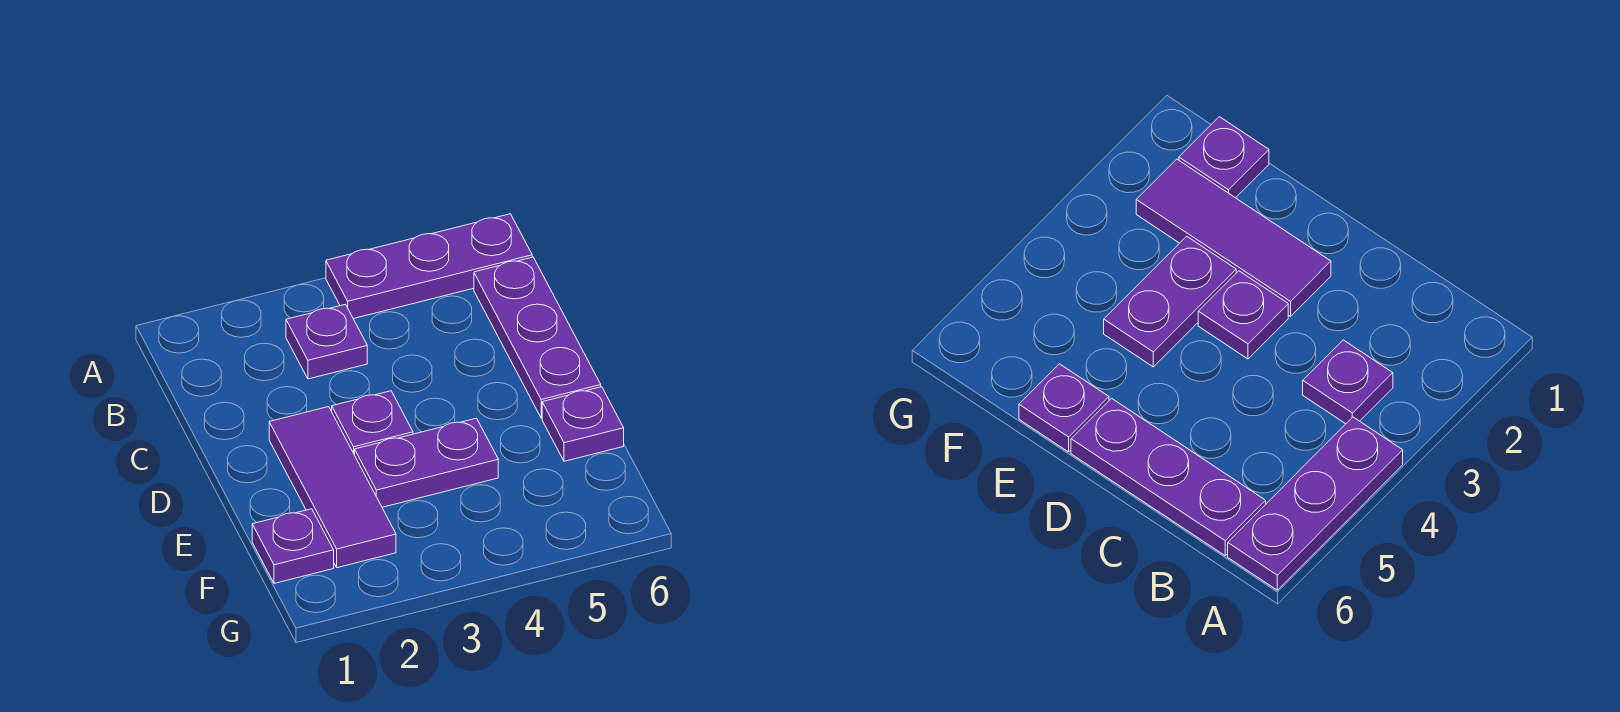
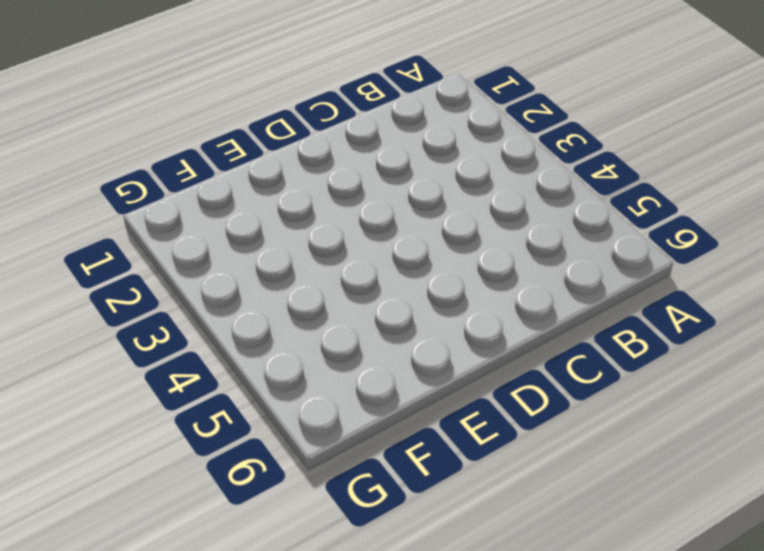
none -> purple 1x3 plate [326,214,532,319]
none -> purple 1x1 plate [286,304,367,379]

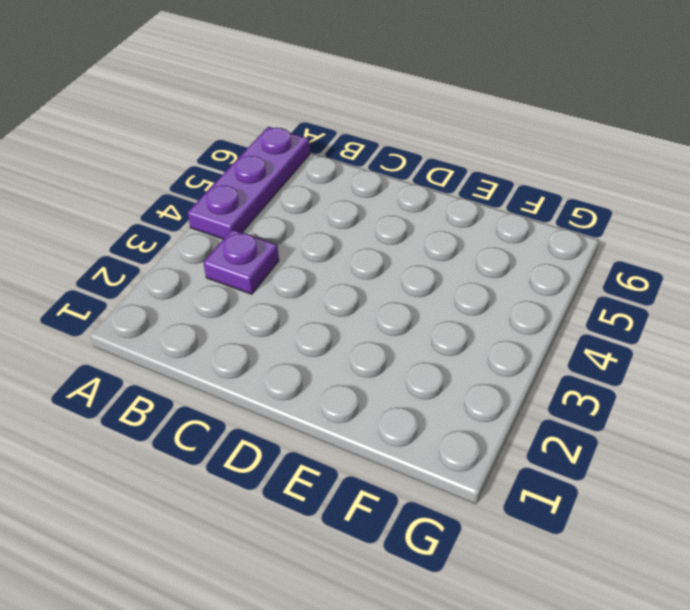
none -> purple 1x3 plate [474,257,601,418]
none -> purple 1x3 tile [269,407,396,568]

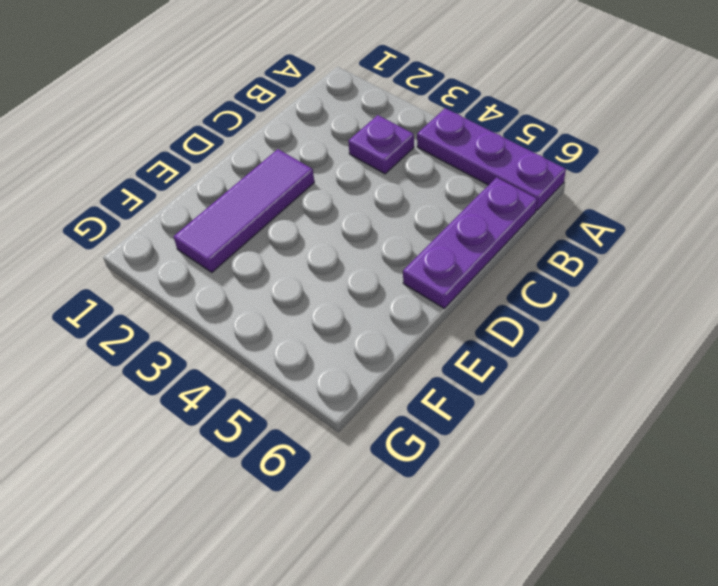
none -> purple 1x1 plate [332,391,413,455]
none -> purple 1x2 plate [355,418,498,507]

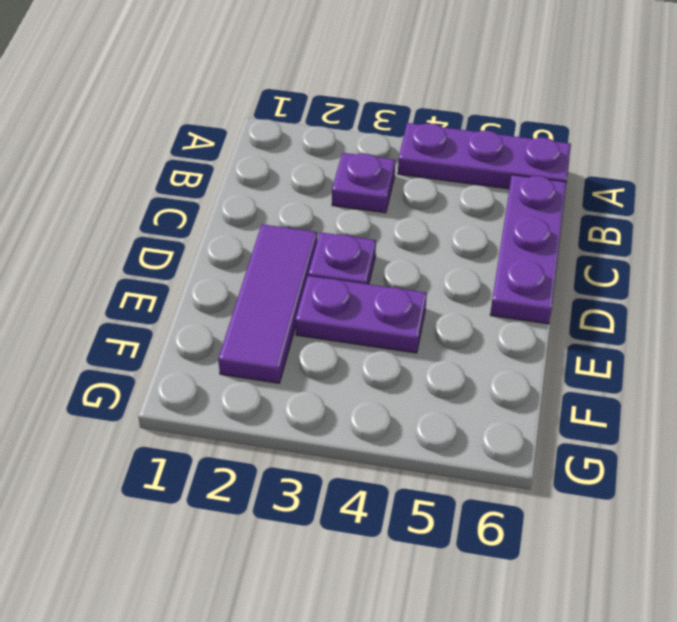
none -> purple 1x1 plate [542,387,624,461]
none -> purple 1x1 plate [252,509,334,583]

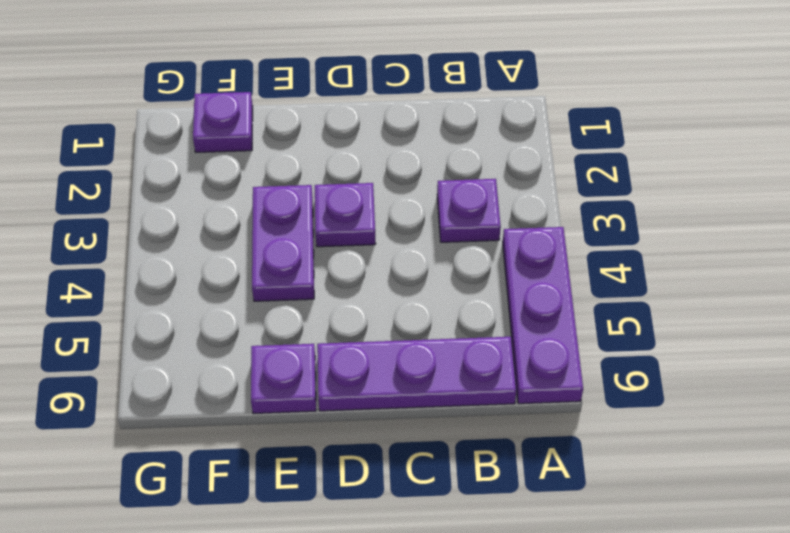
none -> purple 1x3 tile [269,407,396,568]

